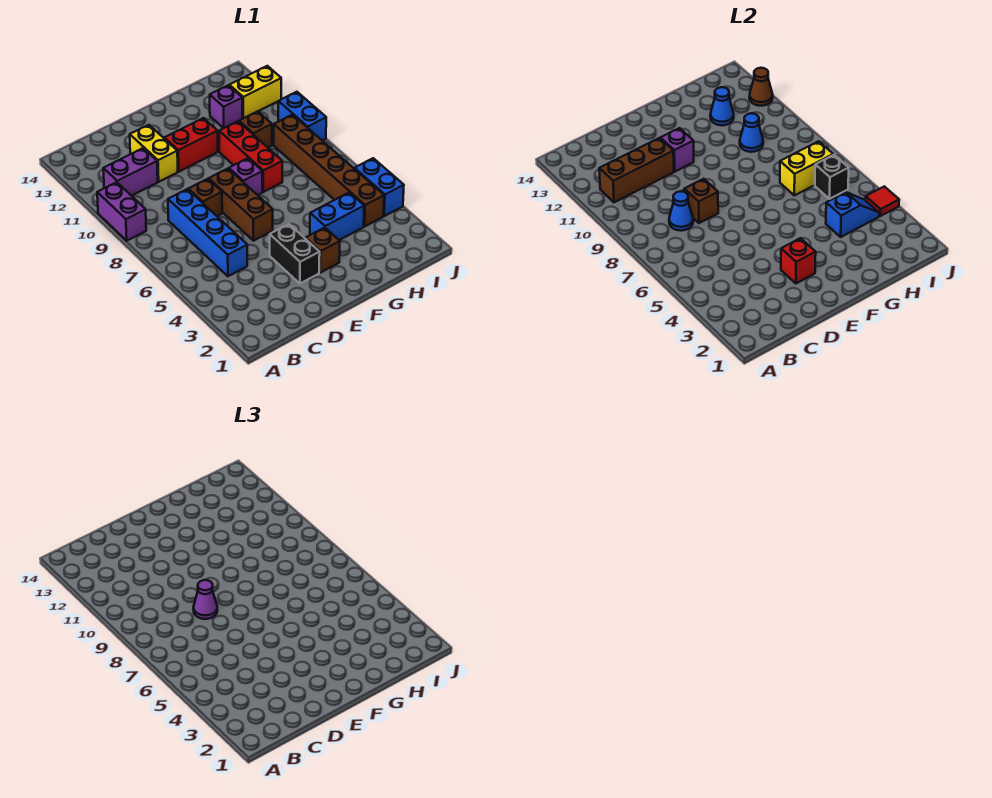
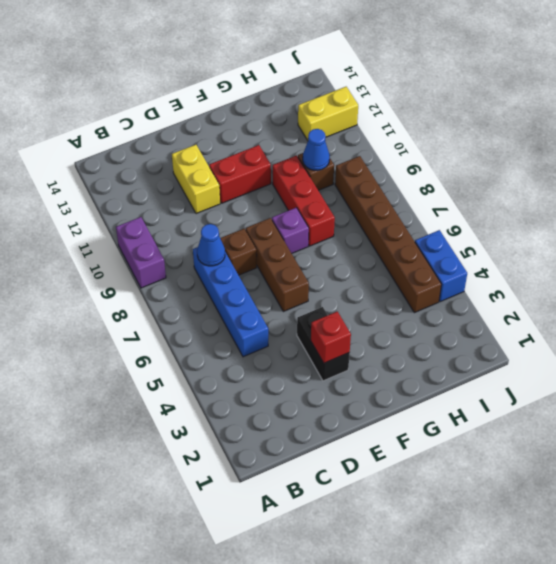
none -> purple 1x2 brick [103,148,158,196]
none -> brown 1x1 brick [306,228,340,273]
none -> blue 1x2 brick [310,192,364,240]
none -> purple 1x1 brick [210,85,242,128]

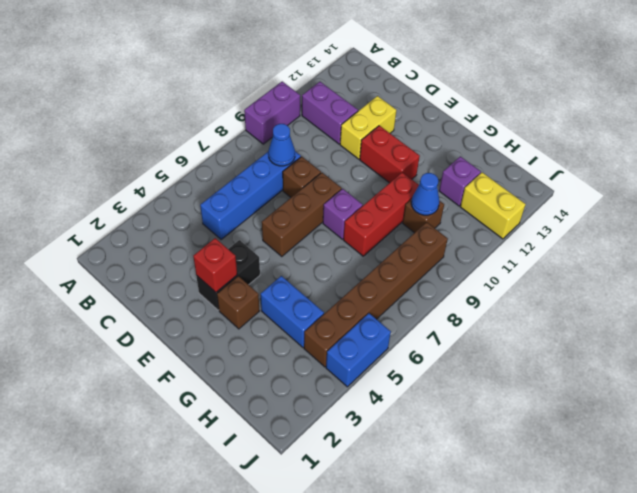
none -> blue 1x2 brick [278,92,326,141]
none -> brown 1x3 brick [599,138,674,202]
none -> brown 1x1 brick [684,179,718,223]
none -> purple 1x1 brick [660,128,694,172]

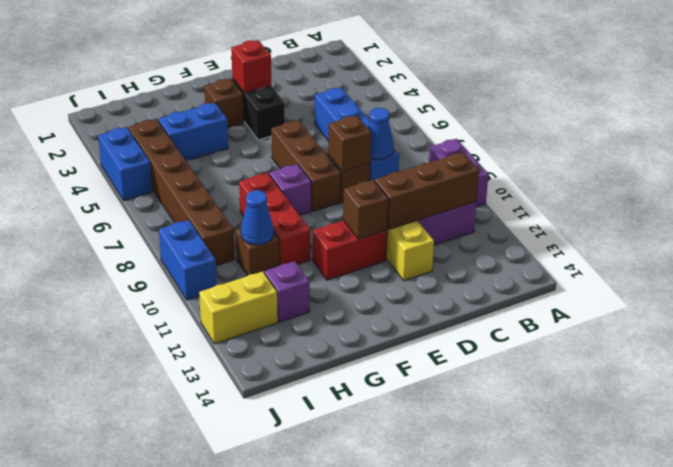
brown 1x1 brick [343,180,389,239] -> purple 1x1 brick [660,128,694,172]
none -> blue 1x2 slope [826,192,879,237]
none -> yellow 1x2 brick [780,141,833,195]
none -> blue 1x1 cone [710,87,734,125]
none -> black 1x1 brick [815,155,849,199]

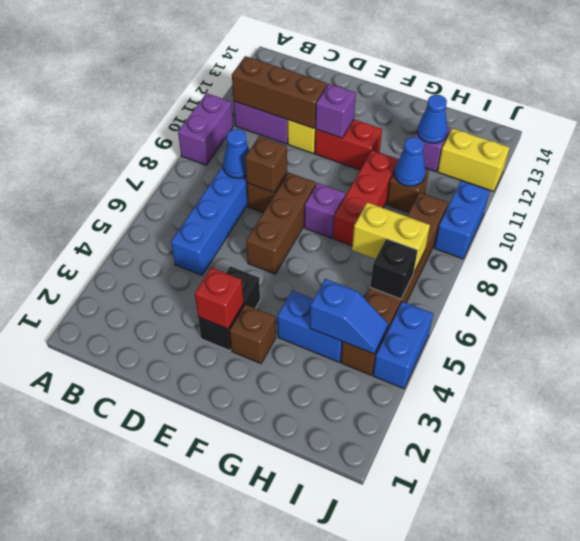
none -> red 1x1 tile [865,186,899,216]
none -> brown 1x1 cone [749,68,773,106]
none -> purple 1x1 cone [193,580,217,619]

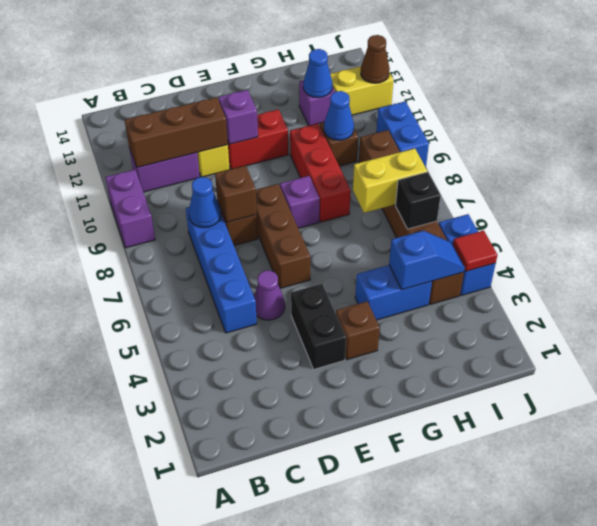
purple 1x1 cone [254,271,285,320] -> purple 1x1 cone moved to [193,580,217,619]
none -> red 1x1 brick [781,238,816,283]

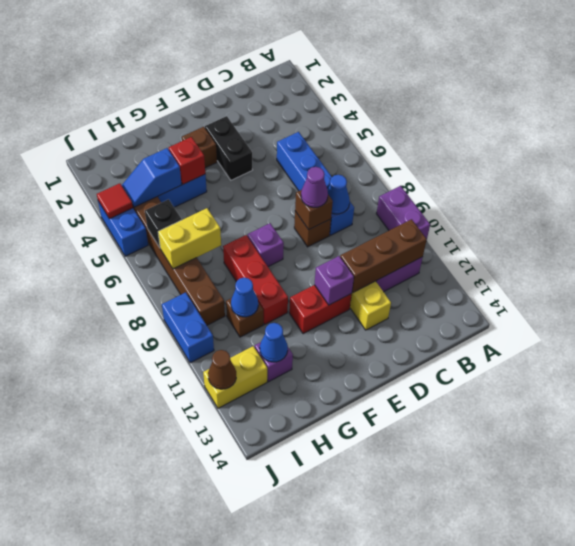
red 1x1 brick [169,137,205,184] -> red 1x1 brick moved to [781,238,816,283]
none -> brown 1x3 brick [209,169,273,241]

